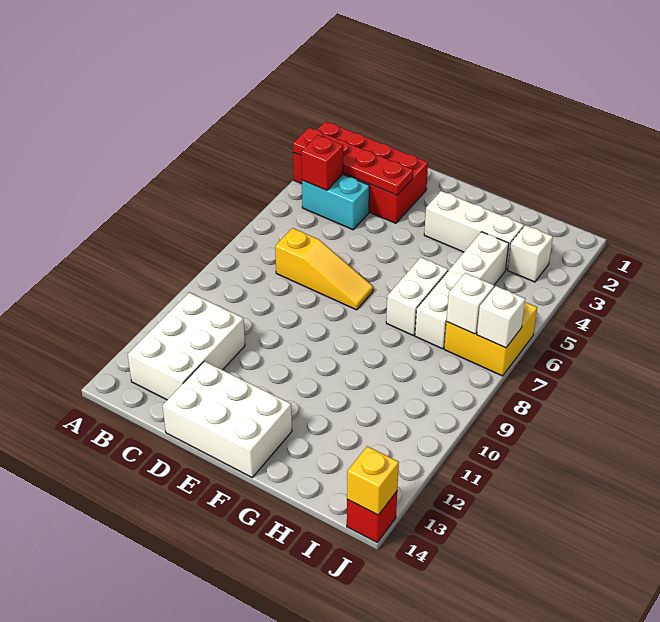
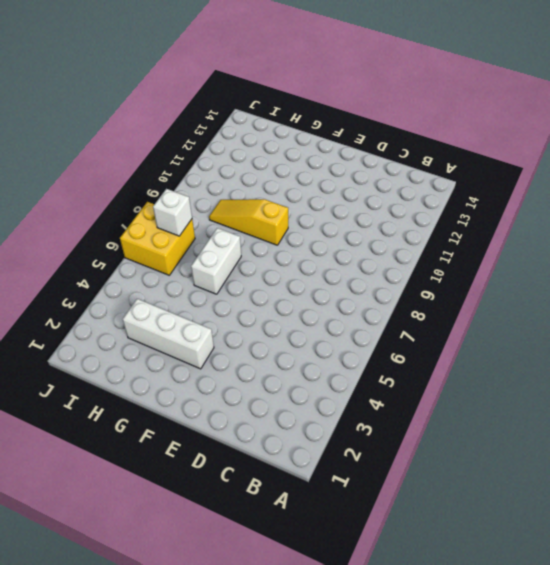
yellow 1x3 slope [209,199,288,245] -> yellow 1x3 slope moved to [275,228,373,310]
none -> red 2x4 brick [293,121,428,223]
none -> cyan 1x2 brick [302,175,369,230]
none -> white 2x3 brick [128,293,245,400]

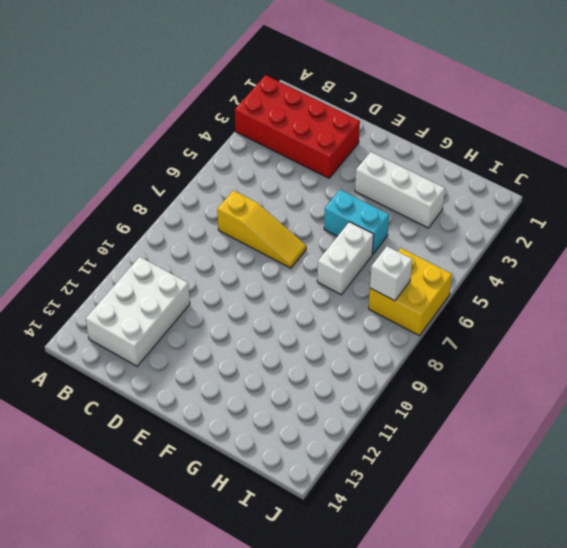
cyan 1x2 brick [324,190,389,254] -> cyan 1x2 brick moved to [302,175,369,230]
none -> white 2x3 brick [163,361,292,477]
none -> white 1x4 brick [415,232,509,349]
none -> white 1x1 brick [508,225,553,282]

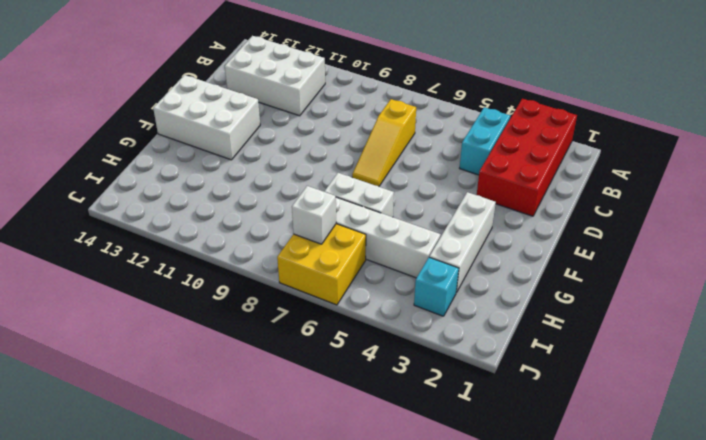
white 2x3 brick [153,75,260,160] -> white 2x3 brick turned to [163,361,292,477]
cyan 1x1 brick [414,257,459,316] -> white 1x1 brick [508,225,553,282]
none -> red 1x1 brick [347,492,397,542]
none -> red 1x4 plate [293,128,413,195]
none -> red 1x1 brick [301,135,343,190]

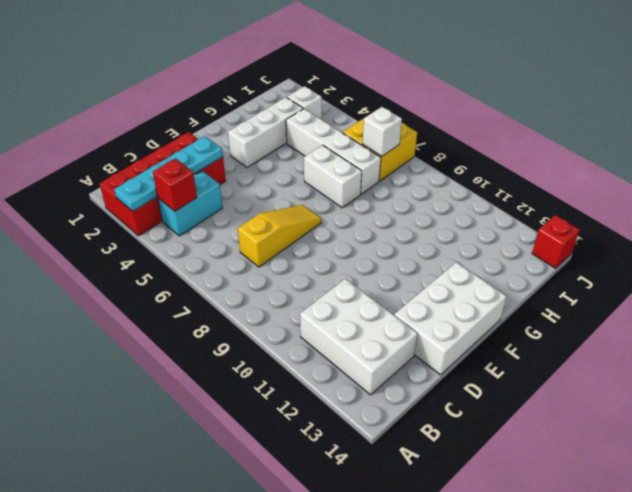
cyan 1x4 plate [114,136,223,211] -> red 1x4 plate [293,128,413,195]
none -> white 1x1 brick [477,286,525,348]
none -> yellow 1x1 brick [347,446,399,515]

